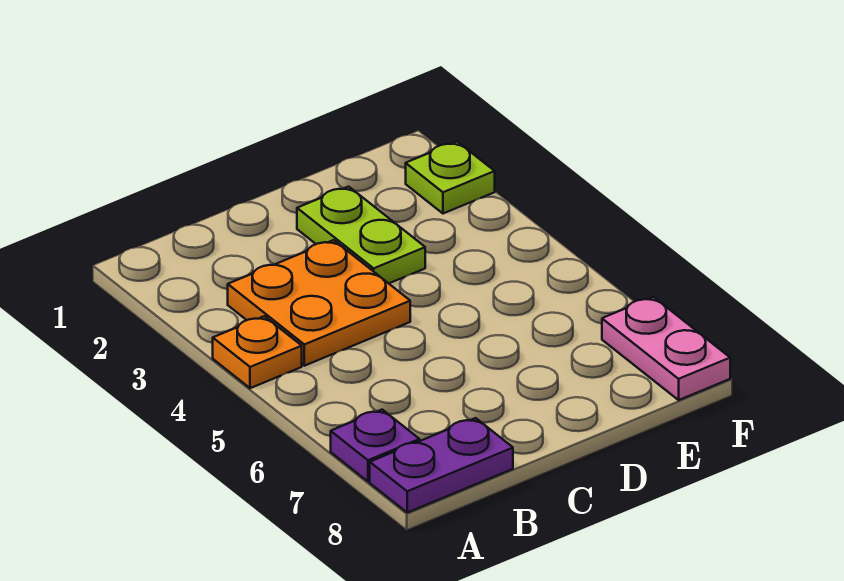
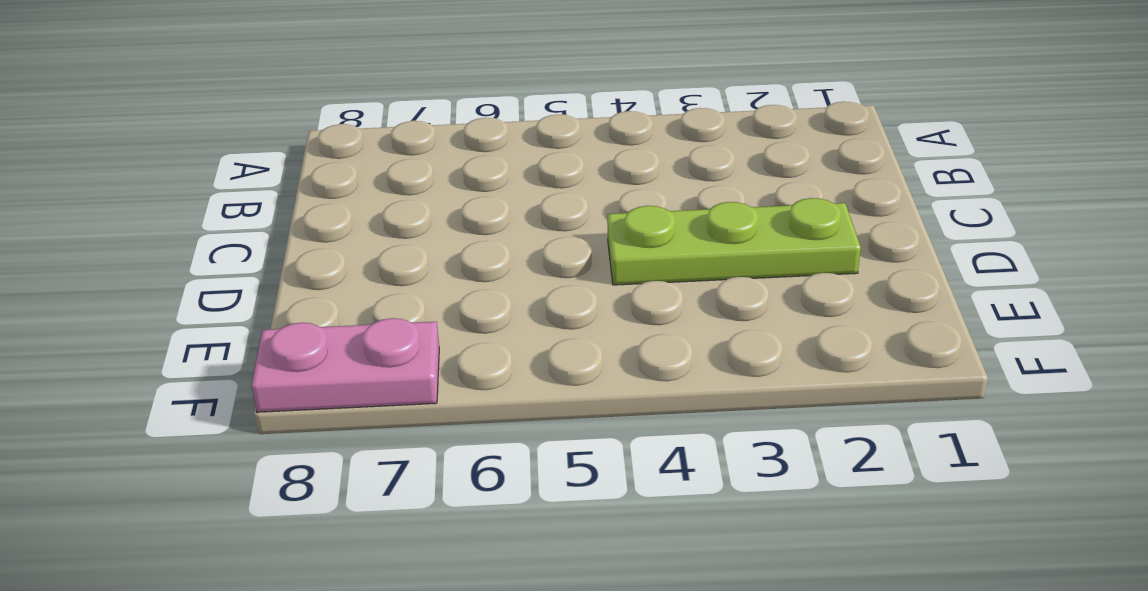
lime 1x3 plate [607,198,861,285] -> lime 1x2 plate [297,187,425,283]
none -> orange 1x1 plate [213,316,302,388]
none -> purple 1x1 plate [331,410,420,481]

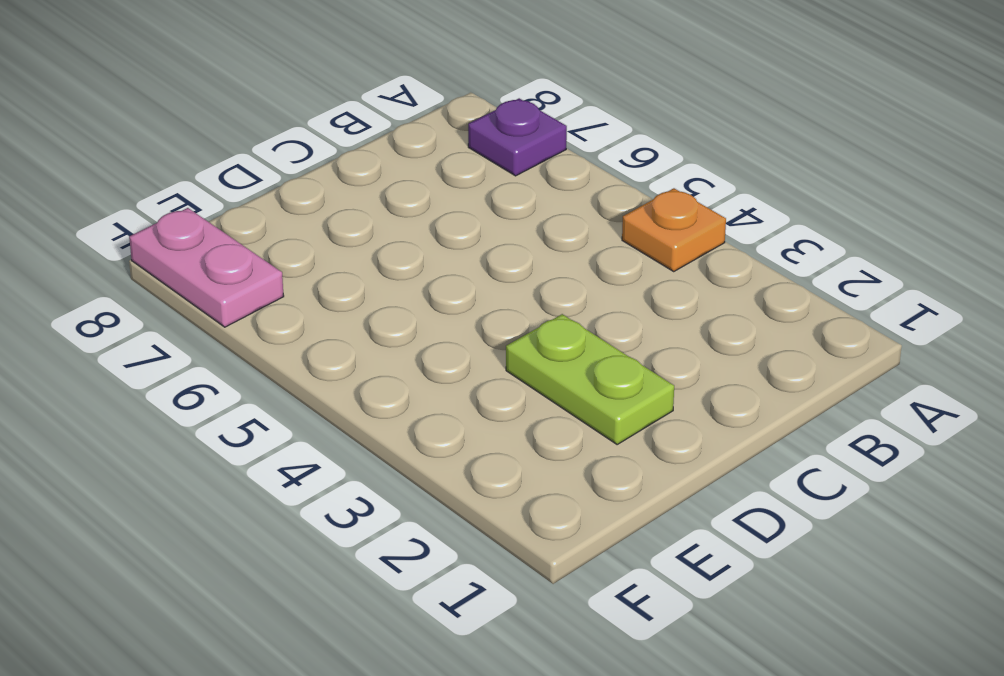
none -> purple 1x2 plate [370,418,513,512]
none -> orange 2x2 plate [228,240,410,366]

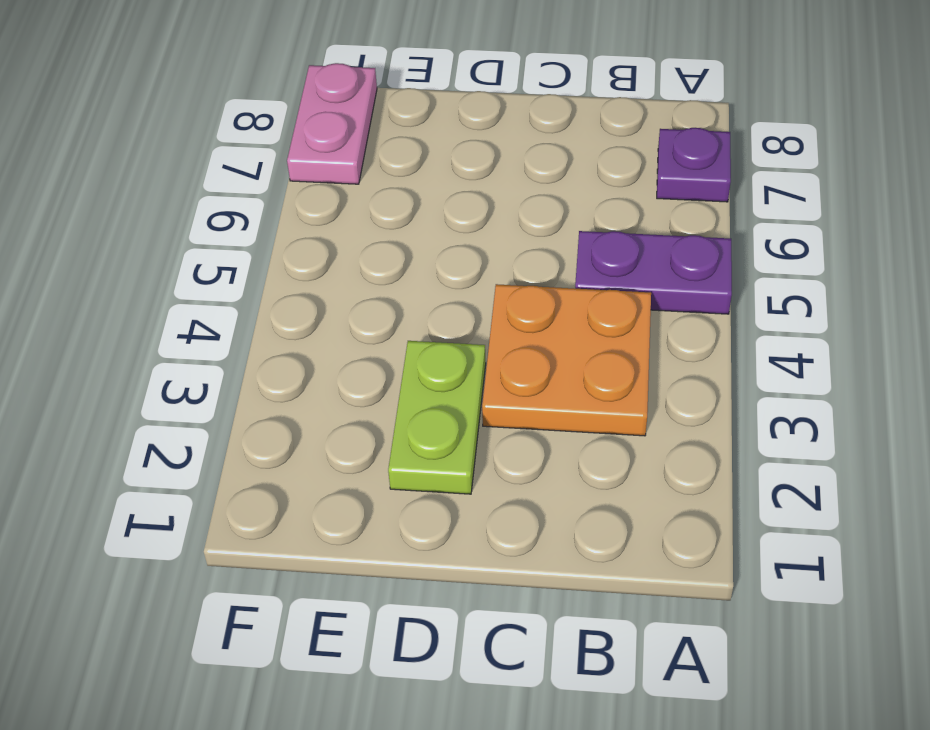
purple 1x2 plate [575,231,732,314] -> purple 1x2 plate moved to [370,418,513,512]
none -> orange 1x1 plate [213,316,302,388]
none -> lime 1x1 plate [406,142,495,214]

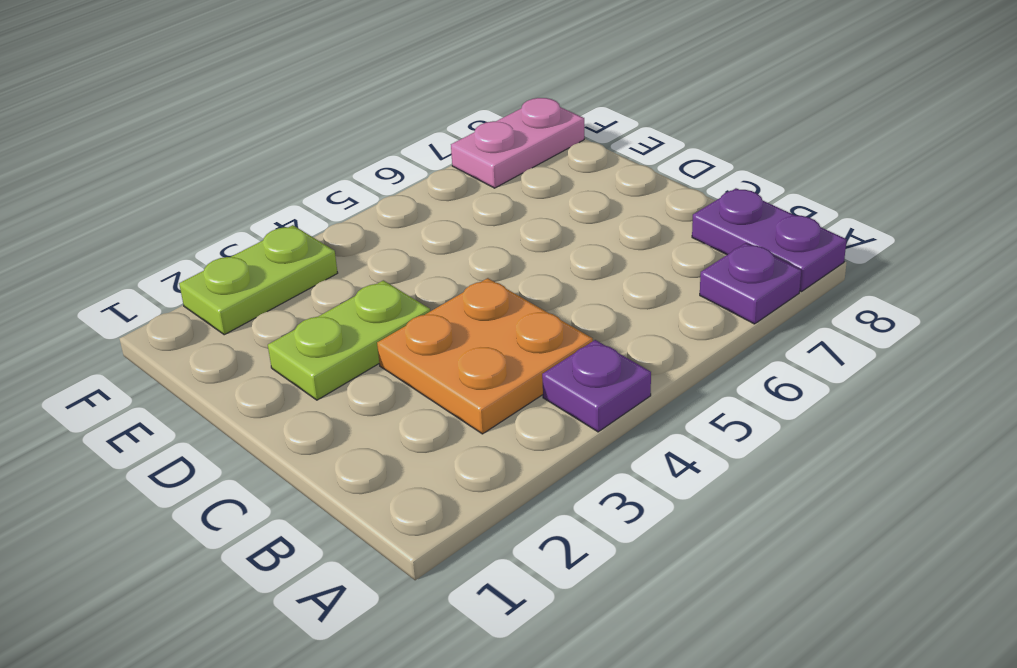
purple 1x1 plate [542,340,651,432] -> orange 1x1 plate [213,316,302,388]
lime 1x2 plate [179,225,338,335] -> lime 1x1 plate [406,142,495,214]

